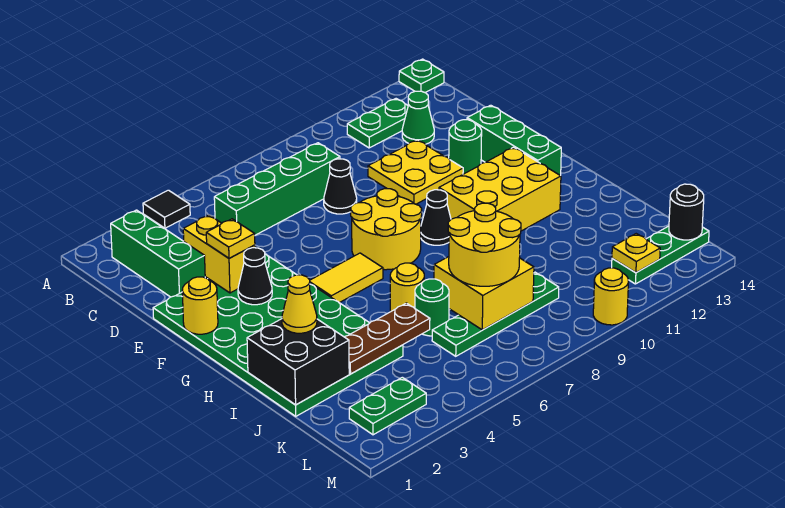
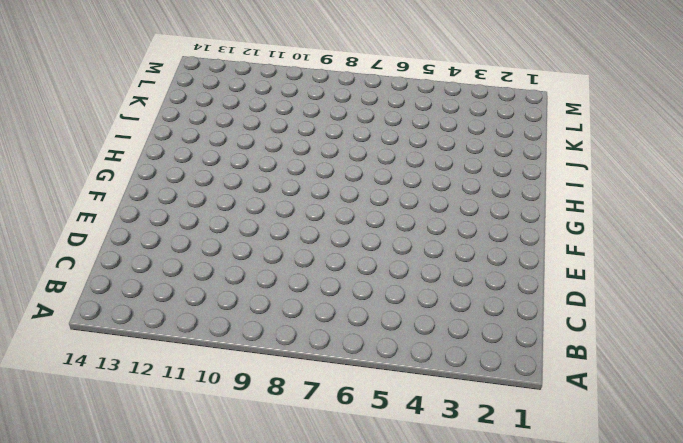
none -> black 1x1 tile [143,190,190,228]
none -> green 1x1 plate [399,59,444,93]
none -> green 1x3 brick [111,210,205,297]
none -> green 1x2 plate [347,99,408,148]

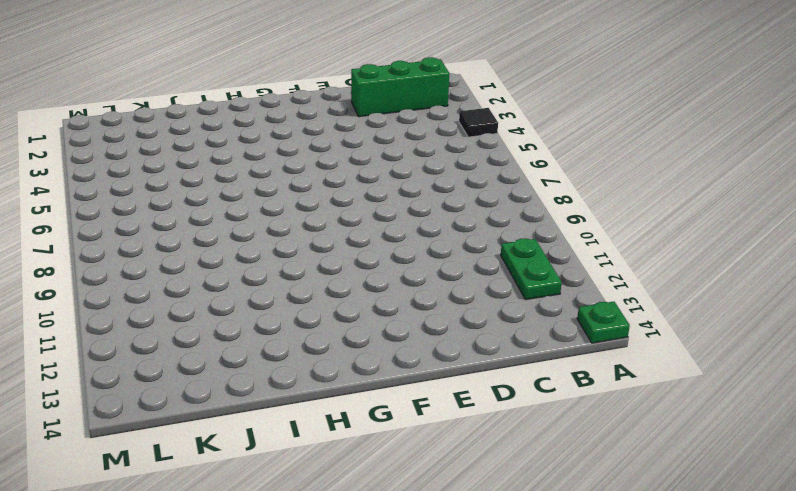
none -> green 1x4 brick [214,143,340,235]
none -> green 1x1 cone [402,91,434,144]
none -> black 1x1 cone [324,159,357,214]
none -> yellow 2x2 plate [368,140,463,204]

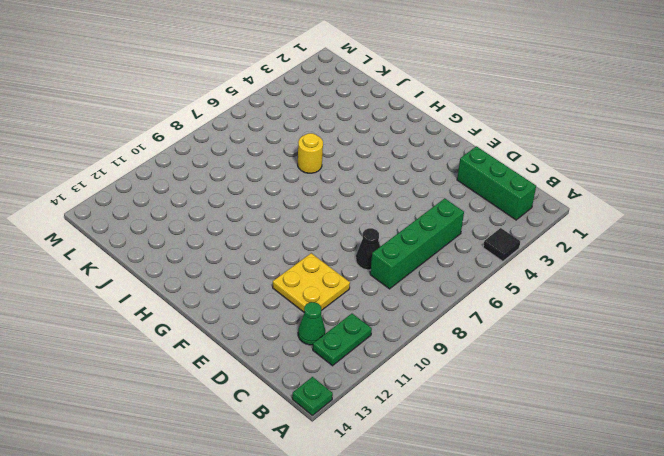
none -> green 4x6 plate [153,254,403,416]
none -> green 1x1 round brick [449,120,482,174]
none -> green 1x3 brick [467,105,561,176]
none -> yellow 2x2 round brick [351,189,422,270]

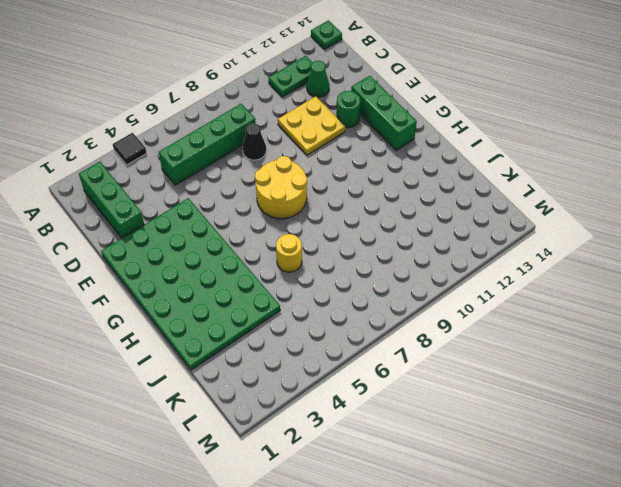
none -> yellow 1x2 tile [310,253,383,303]
none -> black 1x1 cone [421,190,451,245]
none -> yellow 2x3 brick [439,147,561,231]
none -> green 1x1 round brick [415,279,449,336]

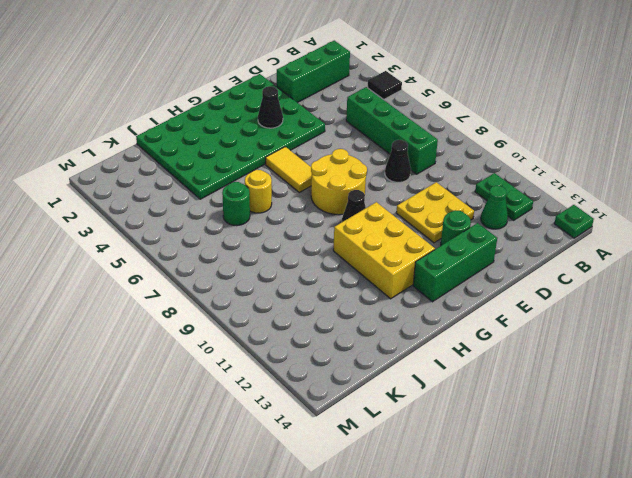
none -> green 1x4 plate [432,272,559,356]
none -> green 1x2 plate [349,377,426,435]
none -> green 1x3 plate [612,226,709,284]
none -> yellow 1x1 round brick [593,268,628,325]

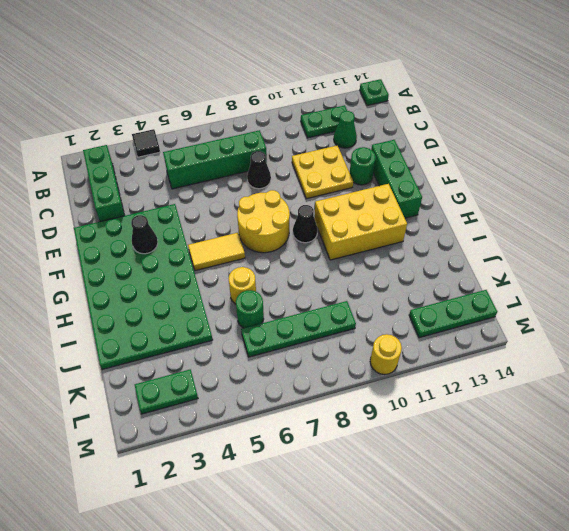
none -> yellow 1x2 brick [183,215,255,293]
none -> yellow 1x1 round brick [182,277,218,334]
none -> black 2x2 brick [247,319,349,405]
none -> brown 1x3 plate [345,303,430,374]

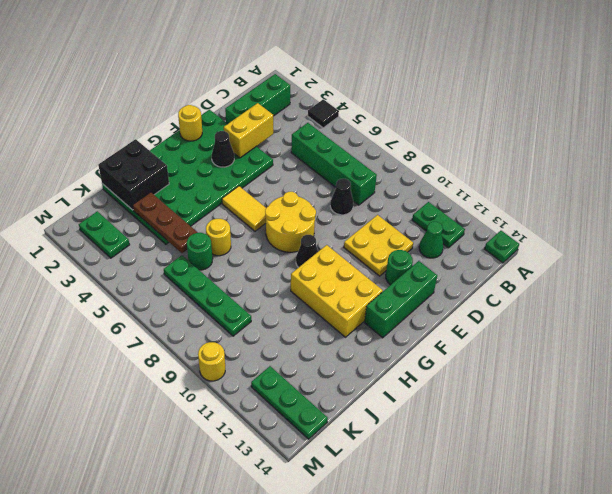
none -> yellow 2x2 brick [434,257,534,330]
none -> yellow 1x1 plate [612,234,660,273]
none -> black 1x1 round brick [669,184,704,240]
none -> yellow 1x1 plate [206,219,255,258]

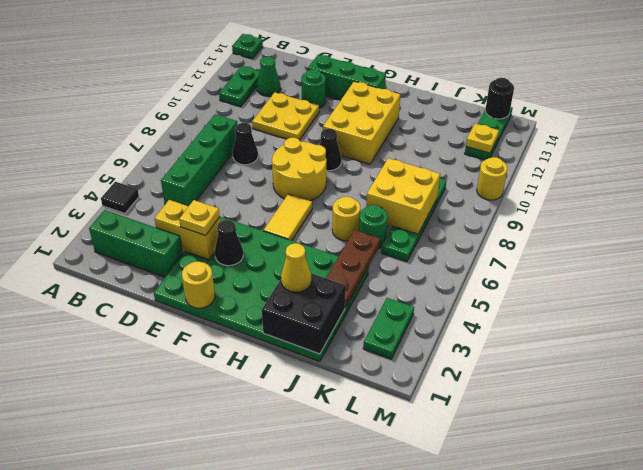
none -> yellow 2x2 round brick [448,203,521,286]

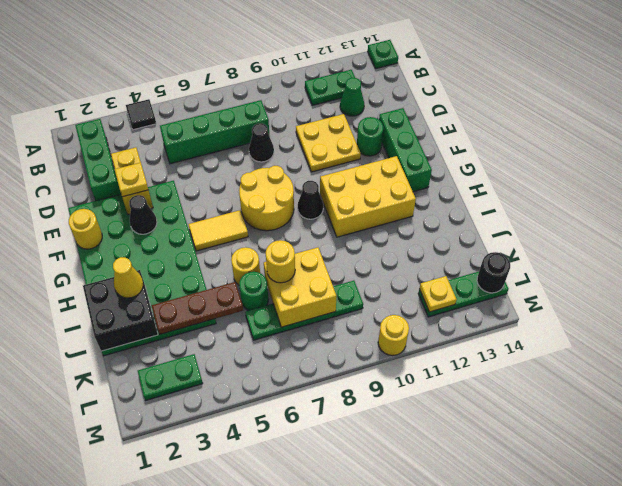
yellow 1x1 round brick [266,240,295,283] -> yellow 2x2 round brick [448,203,521,286]

